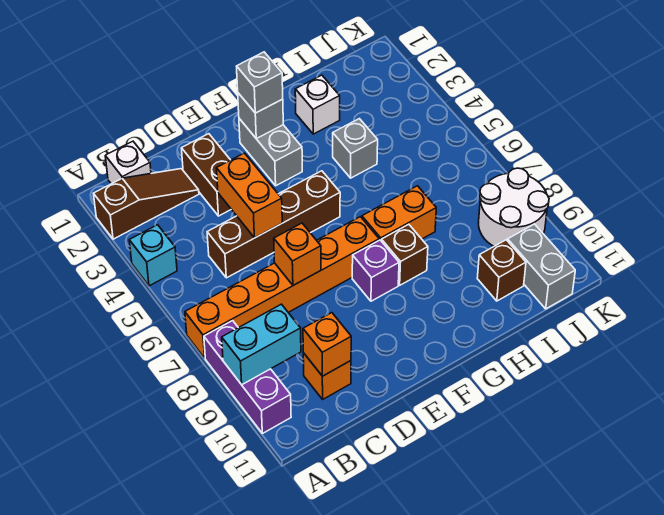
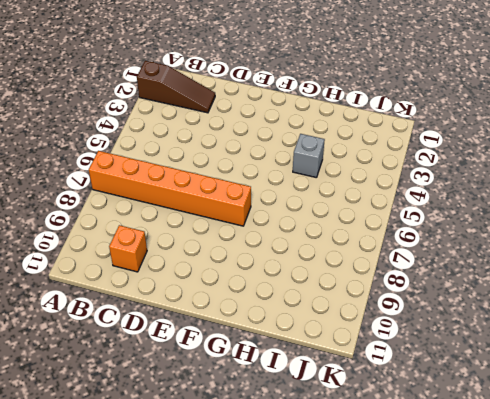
none -> cyan 1x1 brick [129,225,177,286]
none -> purple 1x3 brick [204,321,291,434]
none -> white 1x1 brick [105,141,151,184]

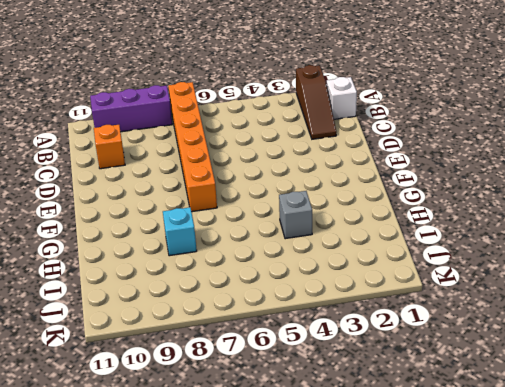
cyan 1x1 brick [163,207,197,256] -> cyan 1x1 brick moved to [129,225,177,286]
none -> brown 1x4 brick [207,171,340,278]
none -> brown 1x2 brick [181,134,231,216]
none -> grey 1x2 brick [239,119,302,186]

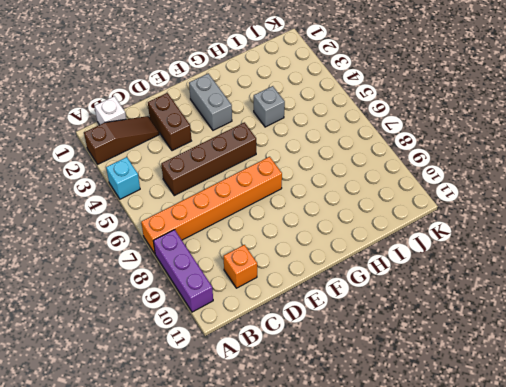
none -> purple 1x1 brick [352,240,399,301]
none -> orange 1x2 brick [362,186,436,241]
none -> brown 1x1 brick [382,224,428,285]

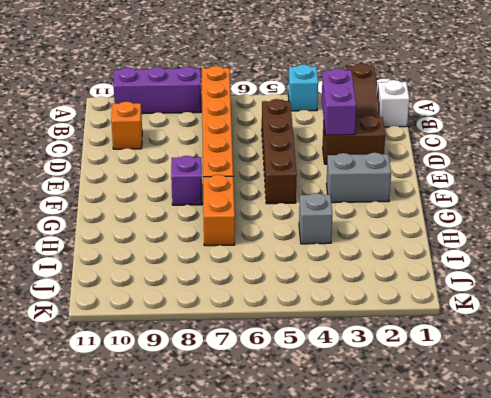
purple 1x2 brick [322,68,356,135] -> none
none -> brown 1x1 brick [382,224,428,285]
none -> white 1x1 brick [295,75,340,134]
none -> brown 1x1 brick [477,240,526,301]

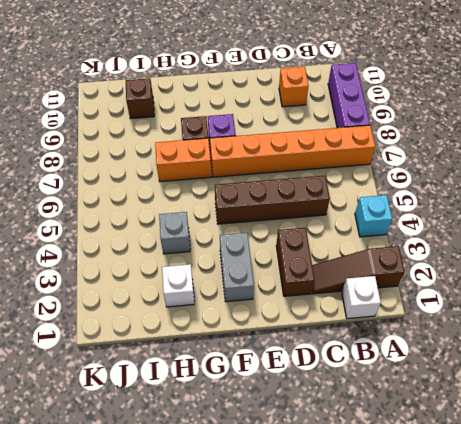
none -> white 2x2 round brick [479,168,549,246]
none -> grey 1x2 brick [508,224,575,309]
none -> cyan 1x2 brick [222,304,301,385]

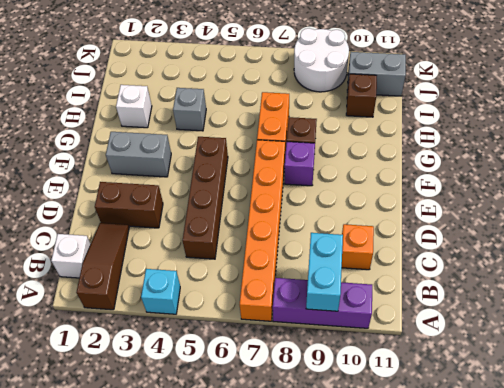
none -> orange 1x1 brick [303,313,351,376]
none -> orange 1x2 brick [217,153,282,238]
none -> orange 1x1 brick [274,223,321,285]

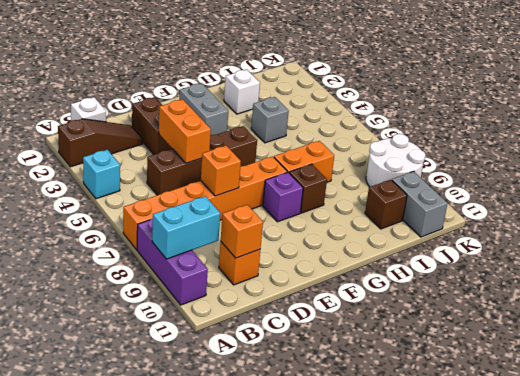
none -> grey 1x1 brick [238,93,283,139]
none -> grey 1x1 brick [236,52,283,113]

